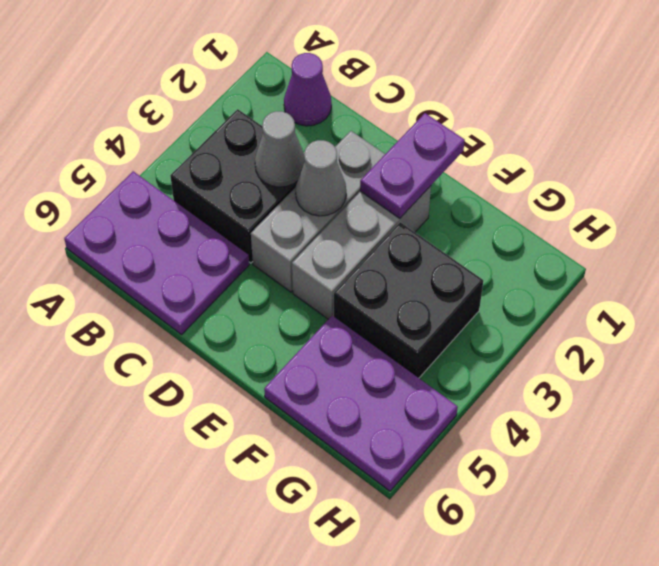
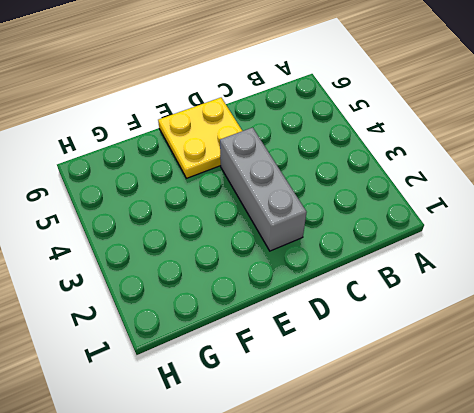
yellow 2x2 plate [158,98,242,178] -> none
none -> purple 2x3 plate [64,171,249,335]
none -> purple 1x1 cone [284,53,331,126]

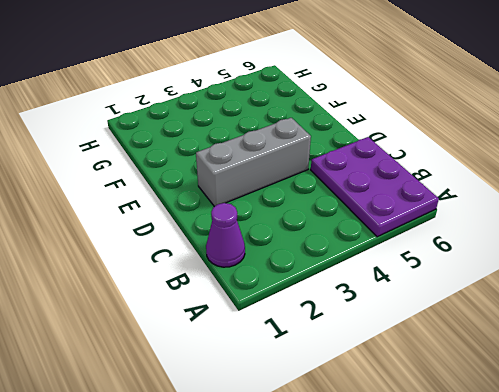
none -> black 2x2 brick [170,109,297,263]
none -> grey 1x3 brick [292,186,431,319]

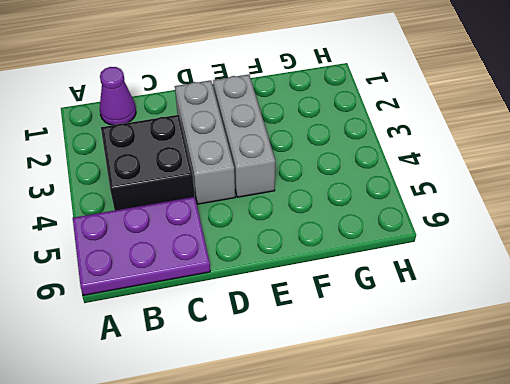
none -> black 2x2 brick [334,222,483,378]
none -> purple 2x3 plate [264,316,458,491]

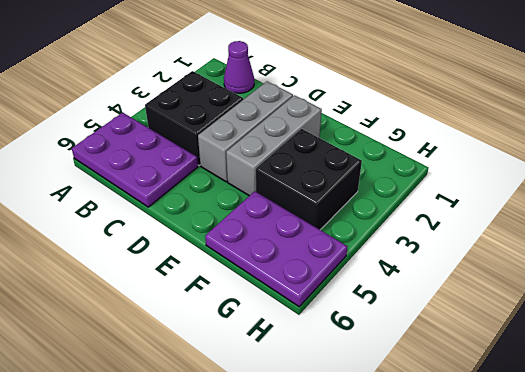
none -> grey 1x1 cone [255,111,304,187]
none -> grey 1x1 cone [296,140,346,216]

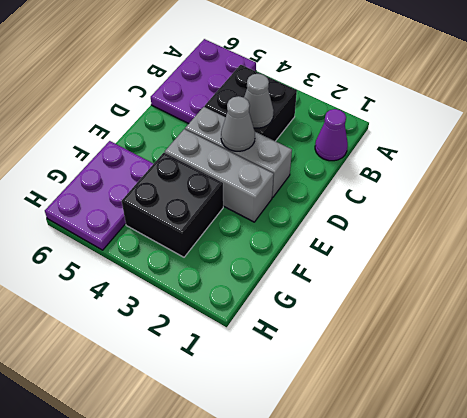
none -> purple 1x2 plate [360,113,465,218]

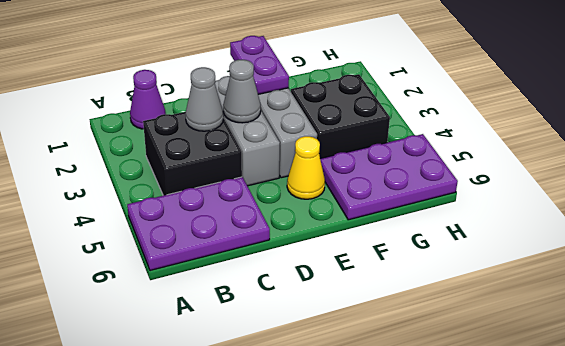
yellow 1x1 cone [287,136,325,199] -> none

